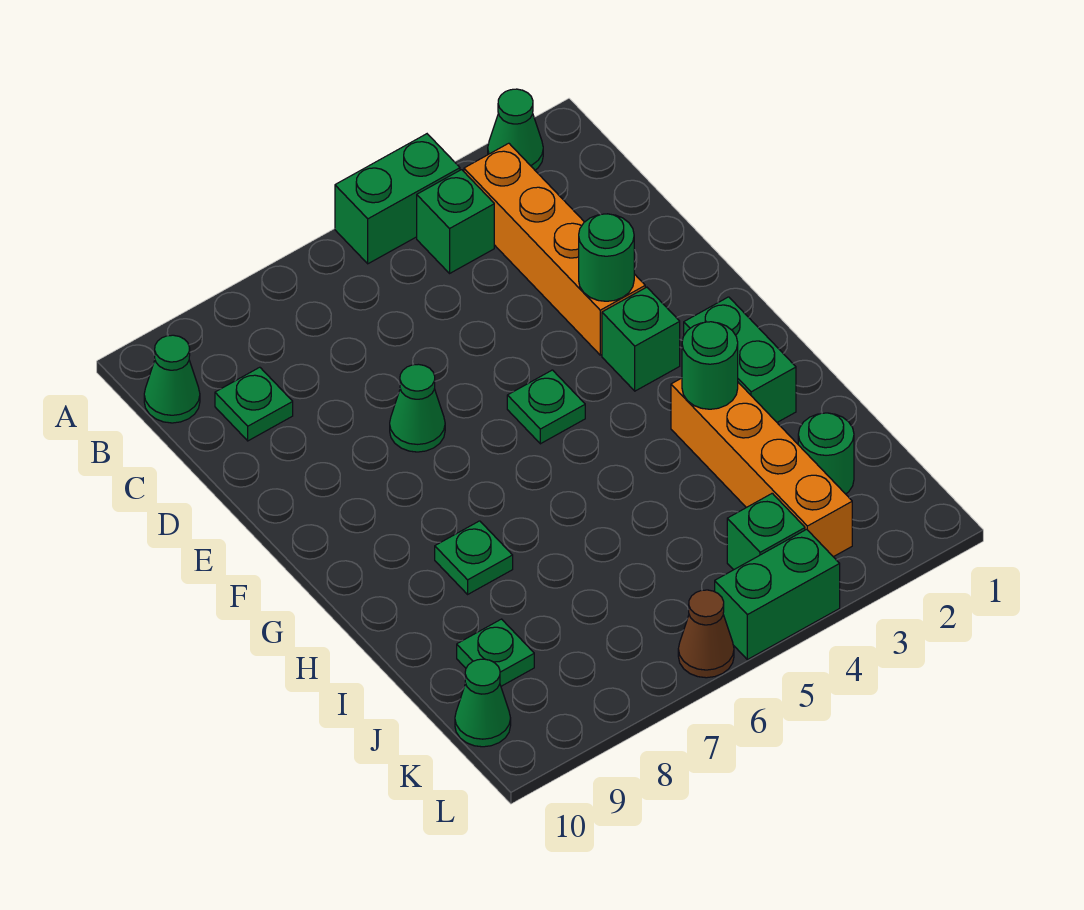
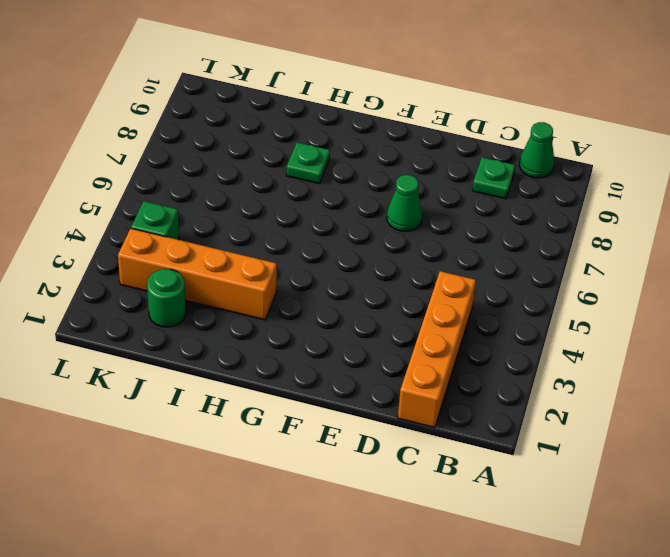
orange 1x4 brick [398,271,476,428] -> orange 1x4 brick turned to [464,143,645,355]
none -> green 1x1 cone [488,89,543,170]
none -> green 1x2 brick [335,134,460,264]
none -> green 1x1 brick [417,170,494,273]

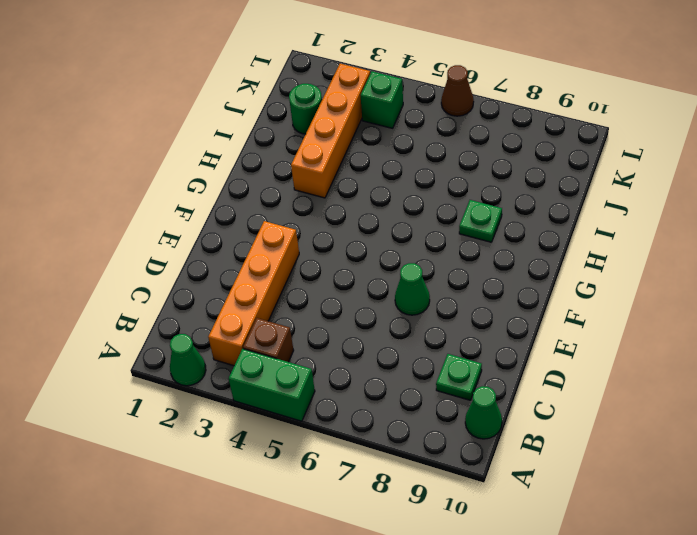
brown 1x1 brick [243,318,294,362] -> green 1x1 brick [417,170,494,273]
none -> green 1x1 brick [602,287,680,391]
none -> green 1x1 plate [507,370,585,444]
none -> green 1x2 brick [684,297,796,422]

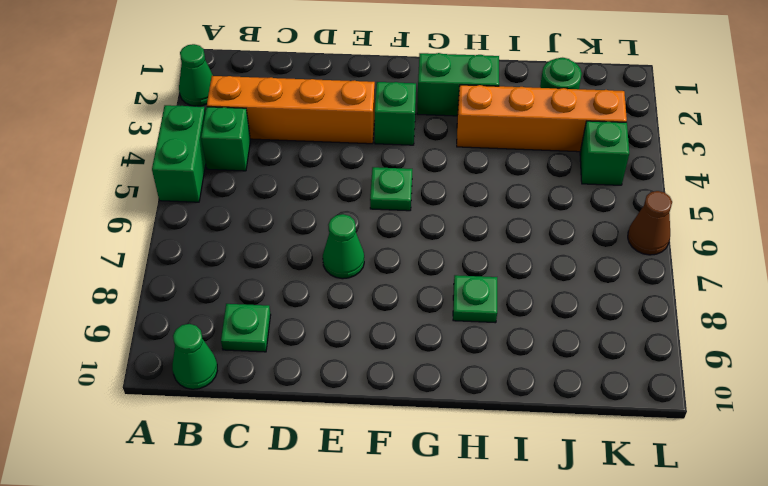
none -> green 1x1 plate [457,619,534,686]
none -> green 1x1 cone [455,659,511,747]
none -> green 1x2 brick [715,529,840,660]

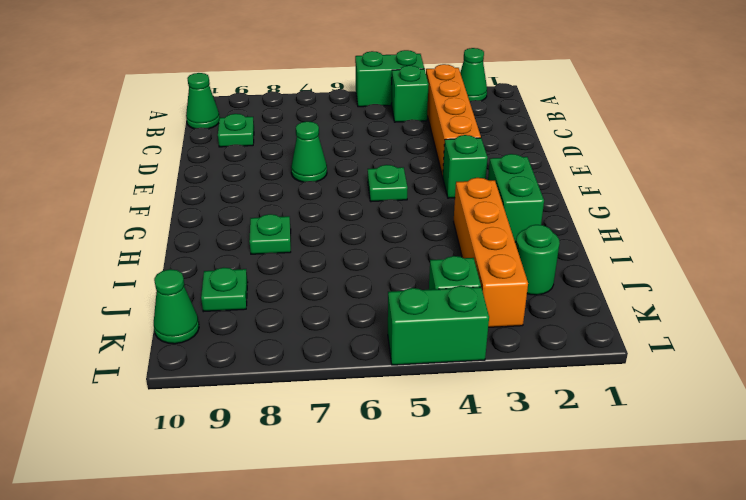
none -> brown 1x1 cone [678,590,734,678]
none -> green 1x1 round brick [579,214,634,301]
none -> green 1x1 round brick [682,322,738,409]

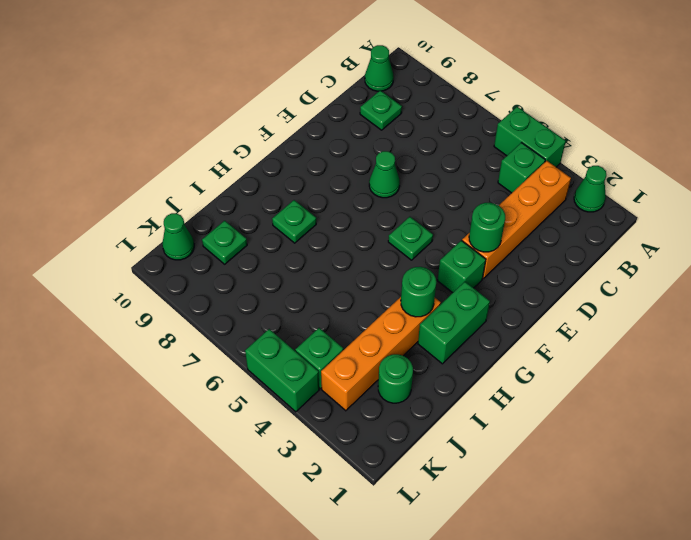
none -> brown 1x1 cone [678,590,734,678]

